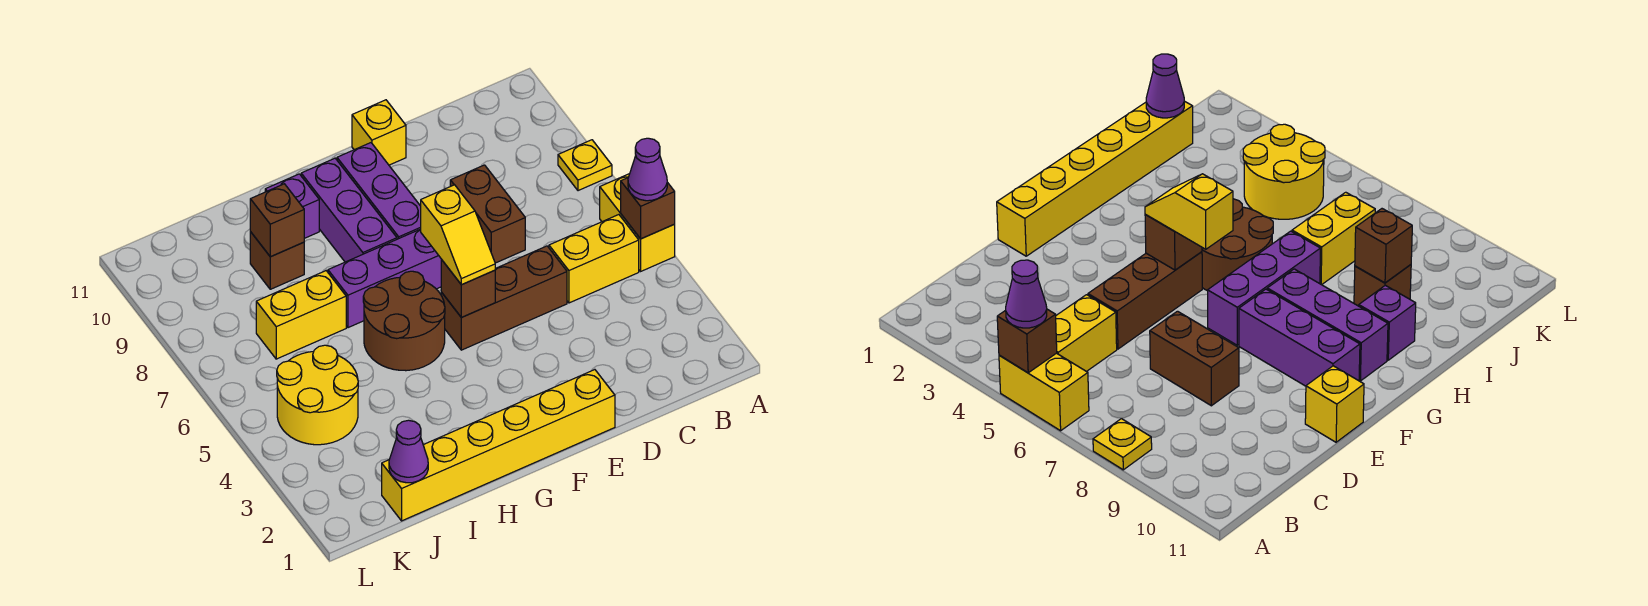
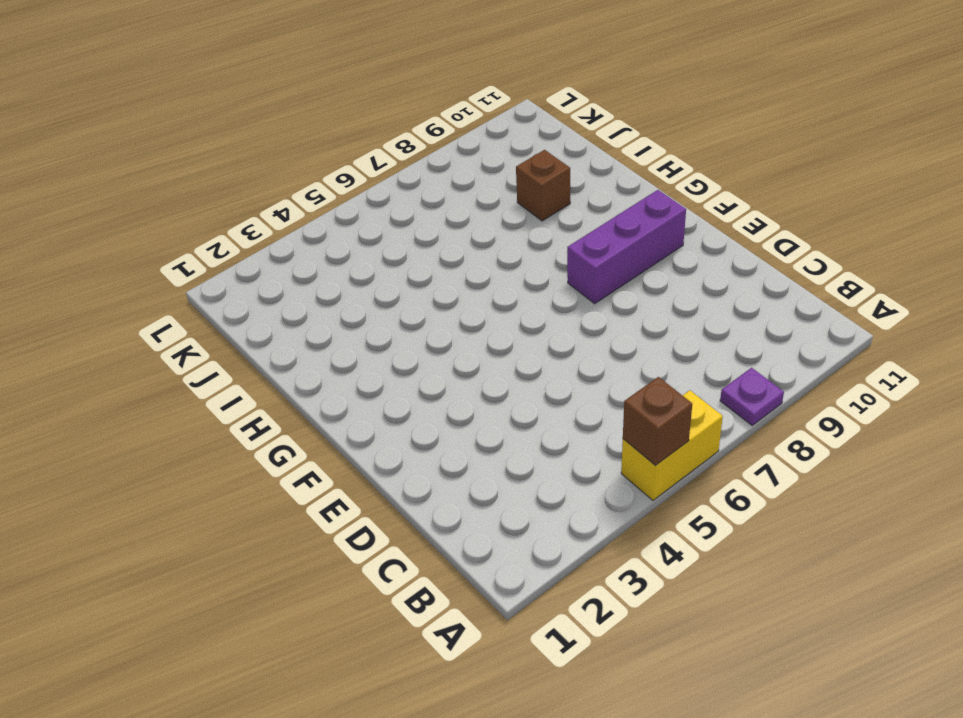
purple 1x1 plate [720,368,784,425] -> yellow 1x1 plate [558,140,612,191]
none -> yellow 1x2 brick [549,215,639,303]
none -> brown 1x3 brick [441,246,567,350]
none -> brown 1x2 brick [450,165,525,263]

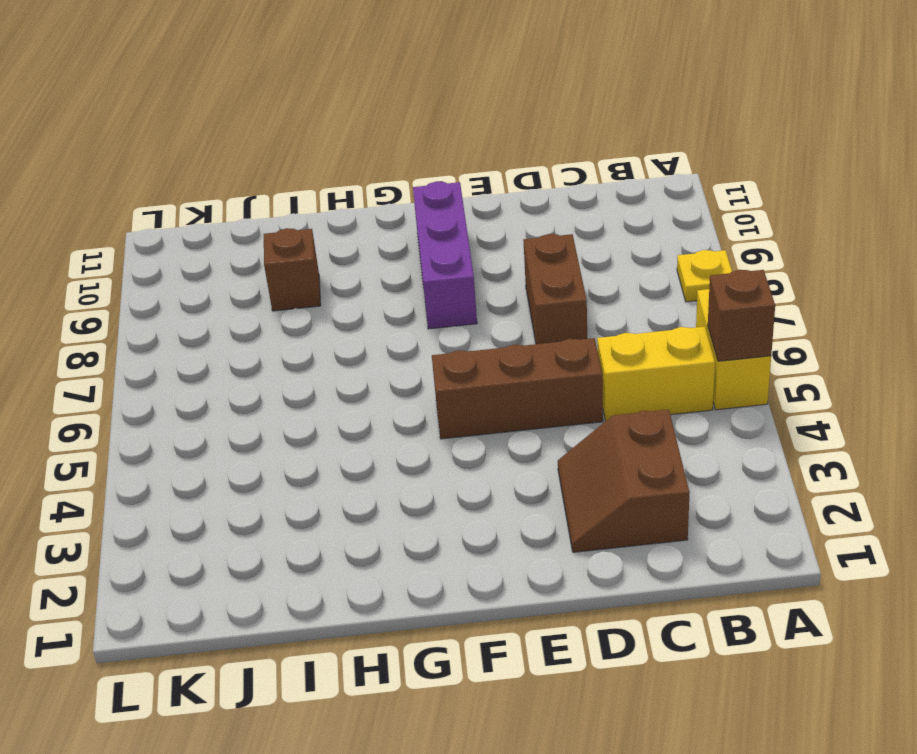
brown 2x2 slope [558,410,690,552] -> none
none -> yellow 1x6 brick [382,370,615,521]
none -> yellow 1x1 brick [352,100,406,165]
none -> purple 1x3 brick [328,229,442,328]

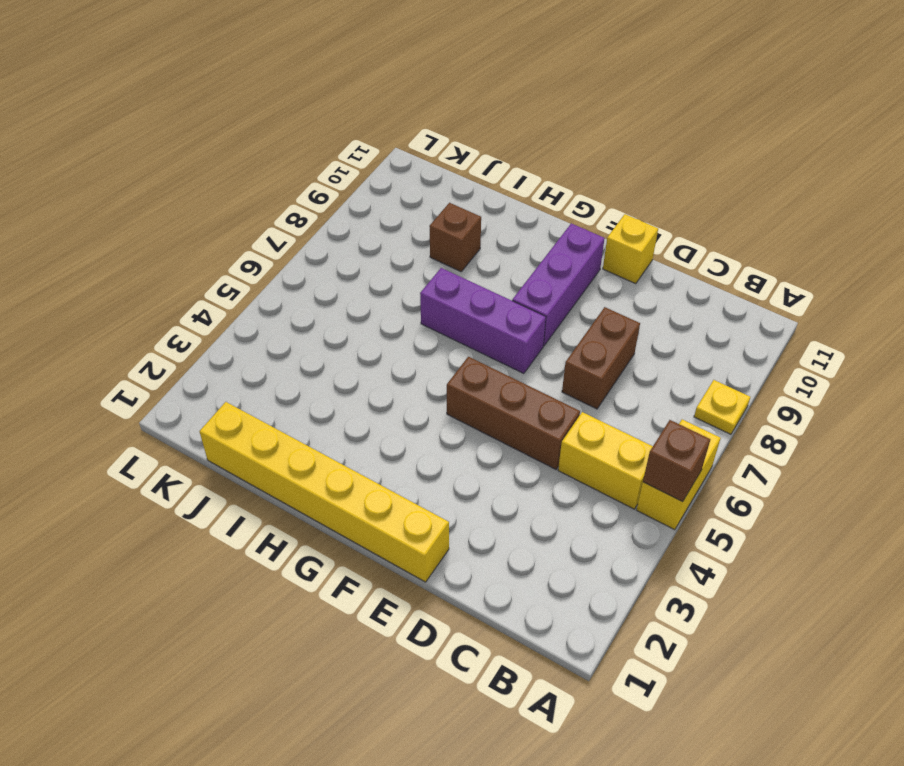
none -> brown 2x2 round brick [363,271,445,371]
none -> purple 1x3 brick [301,158,397,262]
none -> purple 1x1 brick [265,174,319,238]

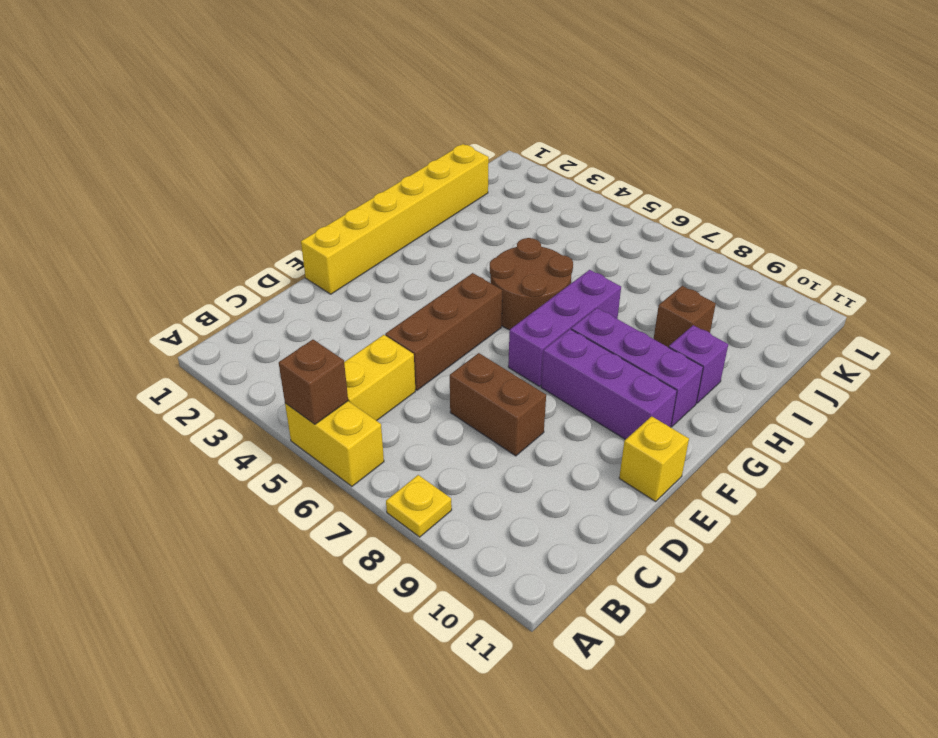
none -> yellow 1x2 brick [256,271,346,359]
none -> yellow 2x2 round brick [277,345,358,445]
none -> brown 1x1 brick [441,260,495,317]

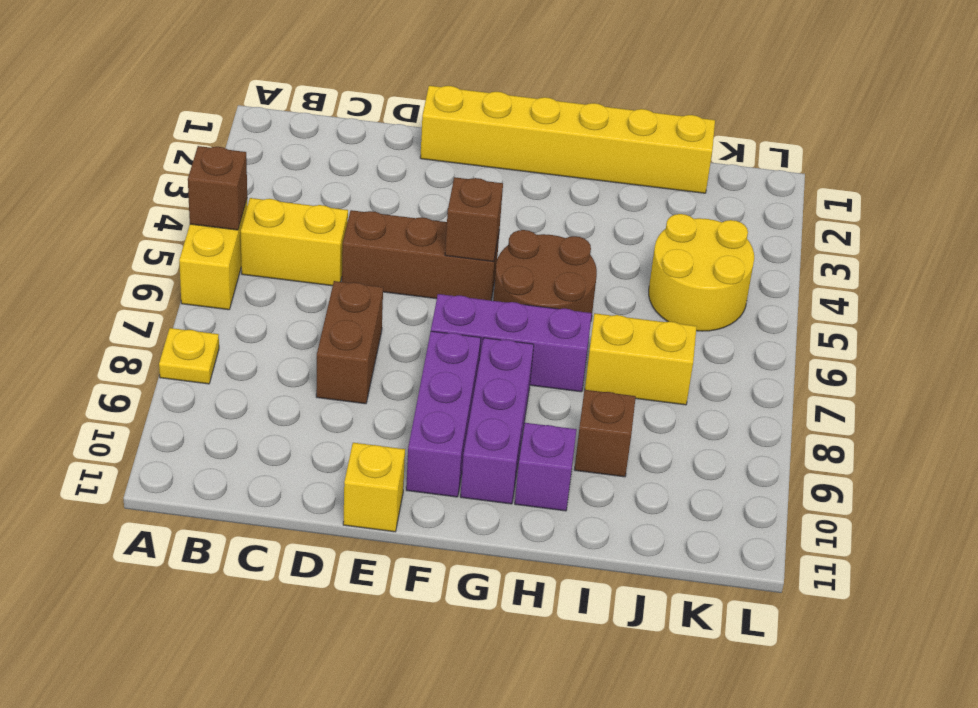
none -> brown 1x1 brick [250,184,304,257]
none -> purple 1x1 cone [389,420,428,483]
none -> purple 1x1 cone [628,138,667,201]

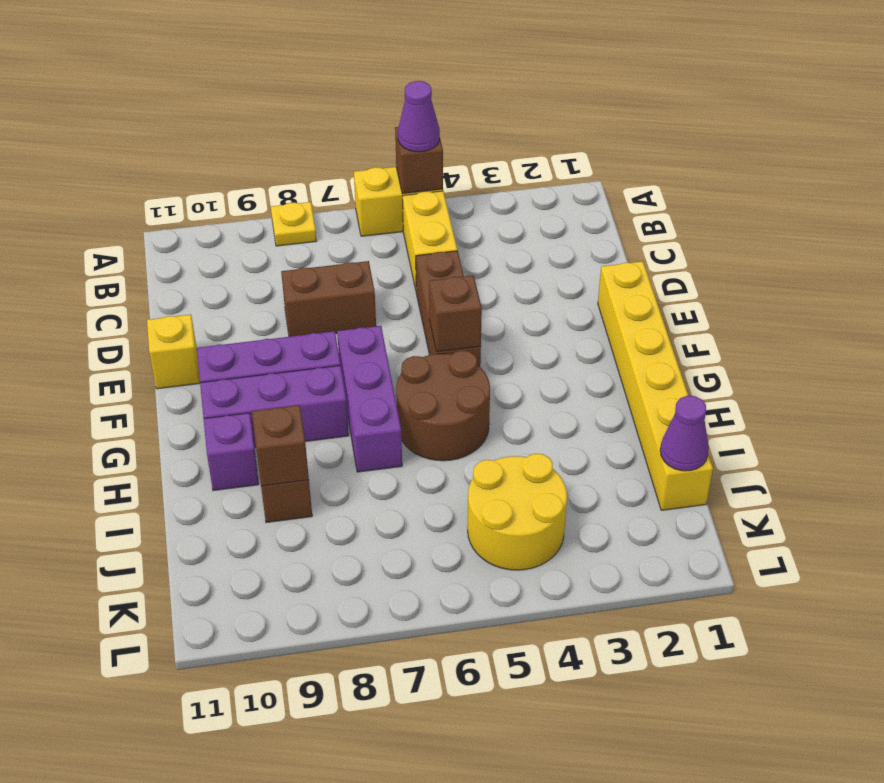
none -> yellow 1x2 brick [256,271,346,359]
none -> yellow 1x2 slope [421,185,495,285]

